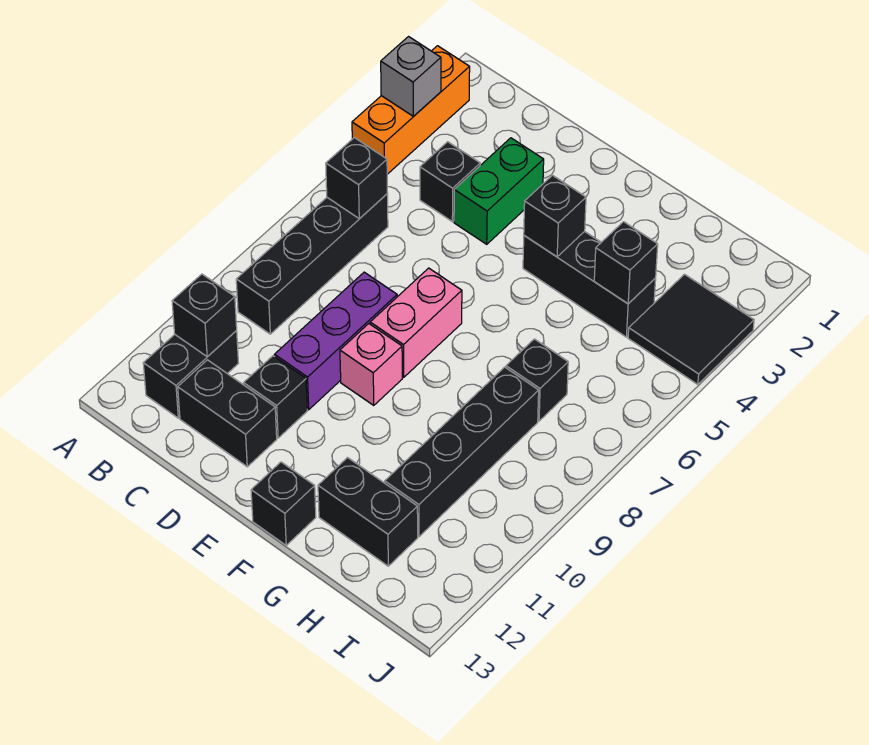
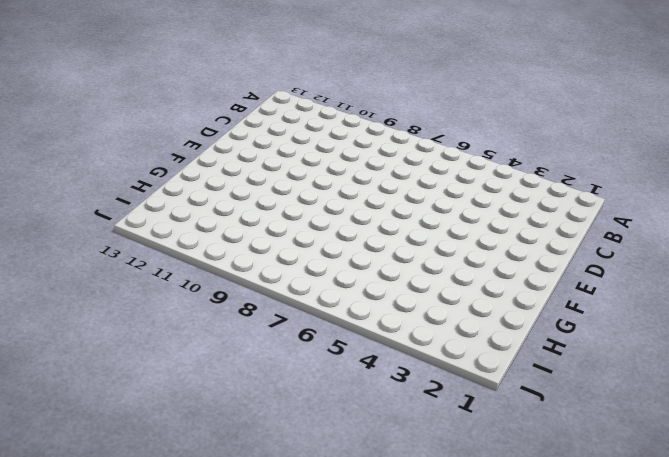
none -> orange 1x3 brick [352,46,470,174]
none -> black 1x4 brick [236,194,388,334]
none -> black 1x2 brick [143,331,239,418]

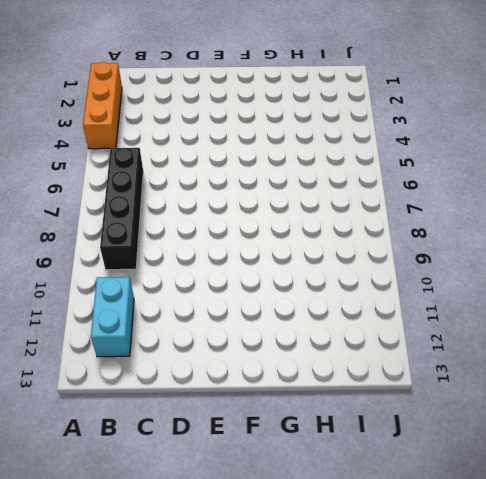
cyan 1x2 brick [91,277,134,357] -> black 1x2 brick [143,331,239,418]
none -> black 1x1 brick [420,142,480,222]
none -> black 1x2 brick [178,360,277,467]
none -> green 1x2 brick [454,138,544,244]

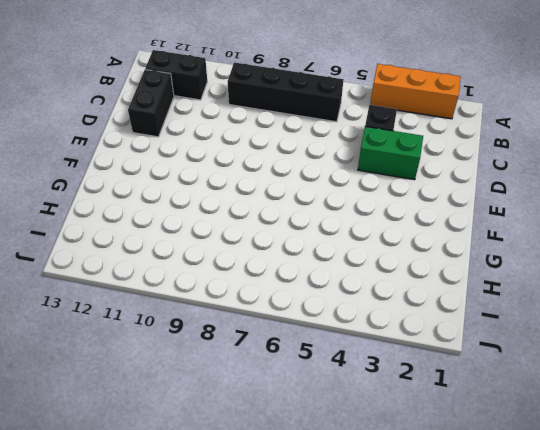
none -> purple 1x3 brick [274,272,397,410]
none -> black 1x1 brick [244,356,307,438]
none -> pink 1x2 brick [370,268,462,377]

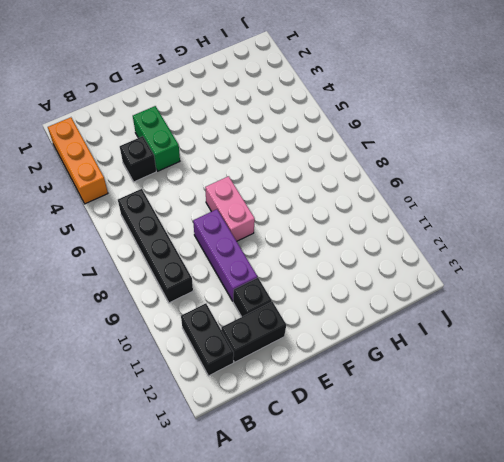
none -> pink 1x1 brick [340,324,402,406]
none -> black 1x3 brick [523,231,656,337]
none -> black 1x1 brick [251,462,316,545]

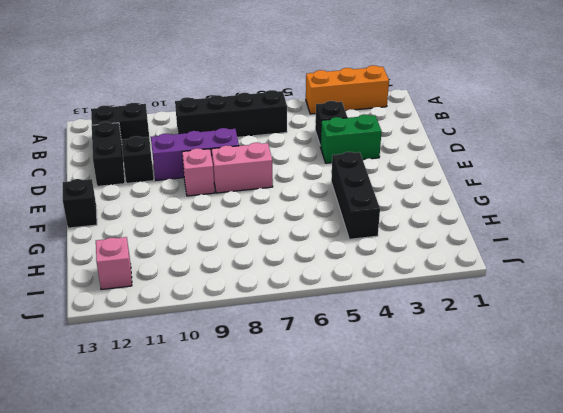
pink 1x1 brick [96,237,132,290] -> none
none -> black 1x2 brick [318,458,418,566]
none -> black 1x1 brick [506,339,568,421]
none -> black 1x4 brick [385,367,539,537]

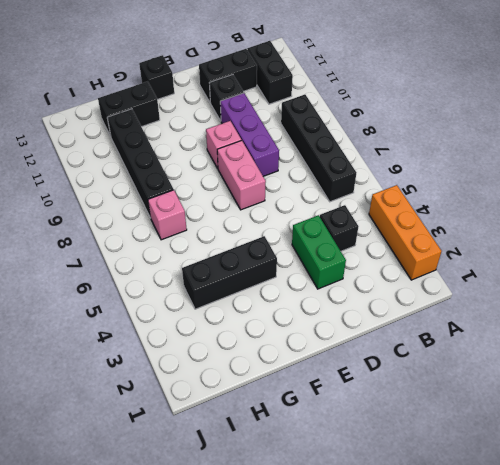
pink 1x1 brick [148,190,187,240] -> black 1x1 brick [506,339,568,421]
none -> black 2x2 tile [628,274,754,385]
none -> grey 1x1 brick [381,37,441,116]
none -> black 1x1 brick [326,138,387,219]

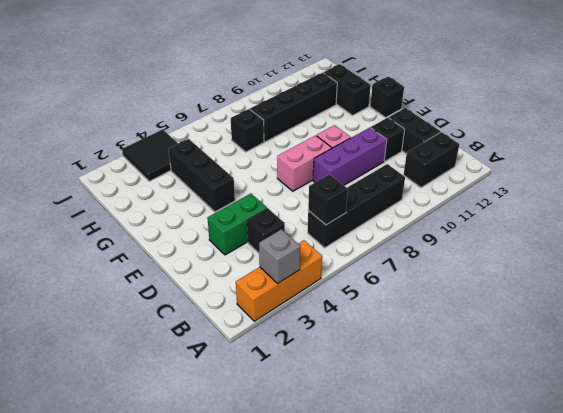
none -> black 1x1 brick [172,274,237,357]
none -> black 1x1 brick [524,175,586,257]
none -> black 1x1 brick [594,222,658,304]

